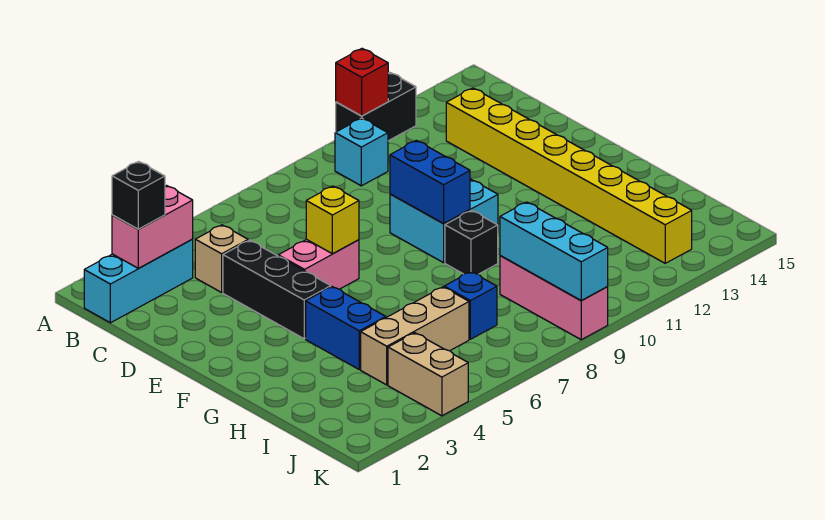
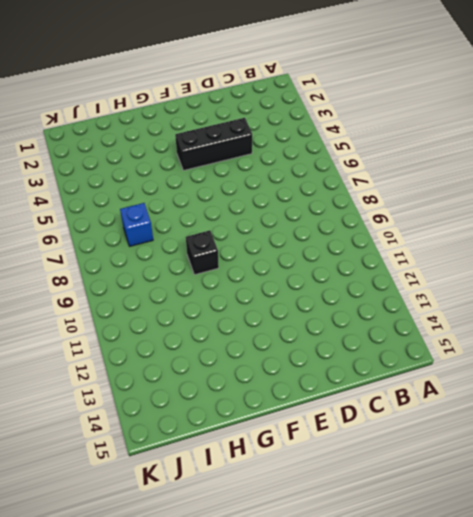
none -> black 1x2 brick [336,72,416,141]
none -> cyan 1x3 brick [84,239,193,323]
none -> cyan 1x1 brick [335,118,388,186]

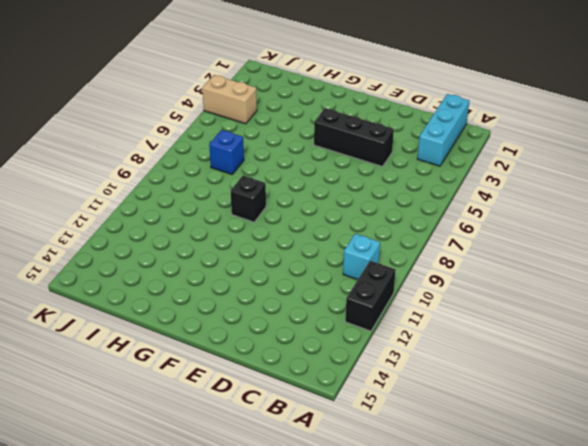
none -> tan 1x1 brick [195,225,248,292]
none -> yellow 1x8 brick [446,88,692,263]
none -> pink 1x2 brick [278,239,359,289]

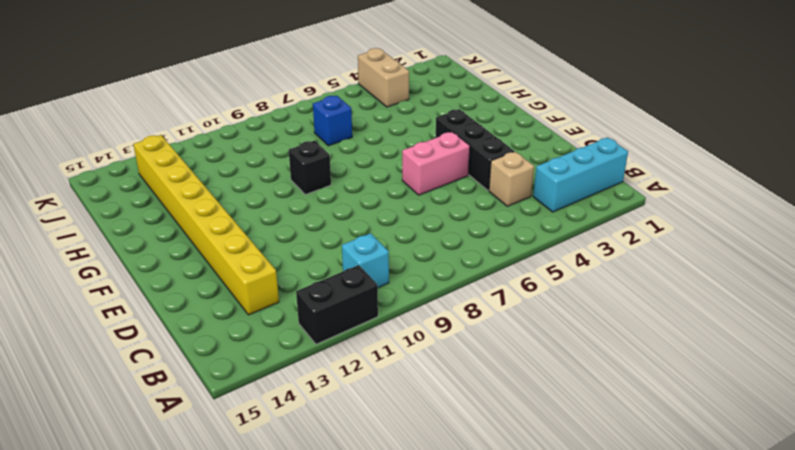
none -> cyan 2x2 brick [390,179,498,263]
none -> blue 1x2 brick [306,287,386,369]
none -> tan 1x3 brick [361,287,469,385]

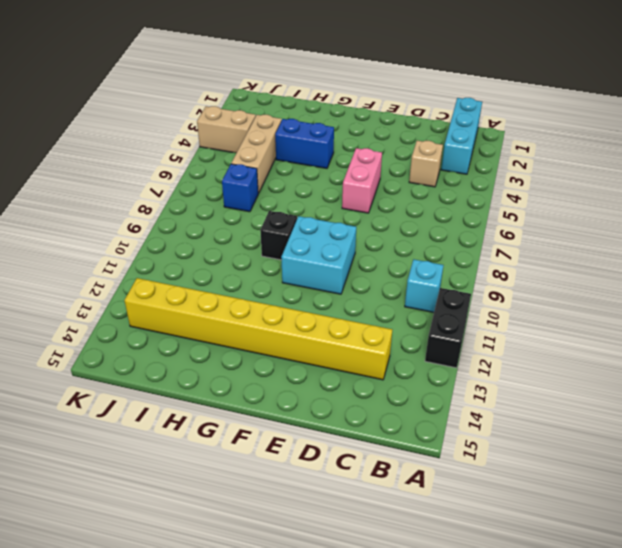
none -> black 1x3 brick [223,240,331,339]
none -> pink 1x3 brick [500,256,608,340]
none -> red 1x1 brick [336,48,388,116]

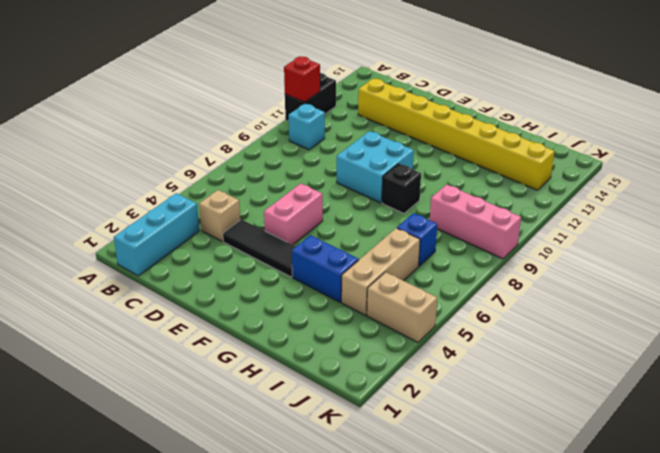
black 1x3 tile [223,219,296,277] -> black 1x3 brick [223,240,331,339]
none -> pink 1x2 brick [112,186,193,268]
none -> yellow 1x1 brick [306,186,359,254]
none -> blue 1x2 brick [390,140,470,224]

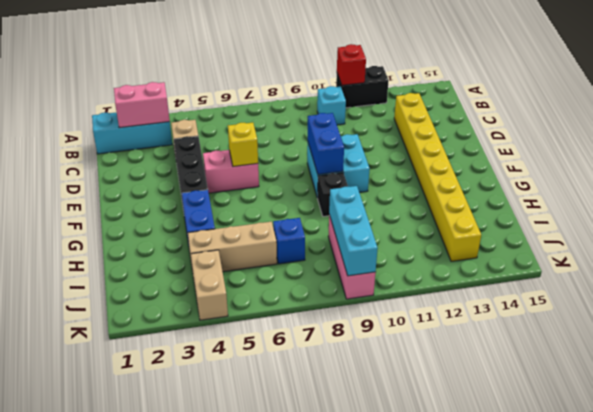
none -> black 1x1 brick [112,162,165,229]

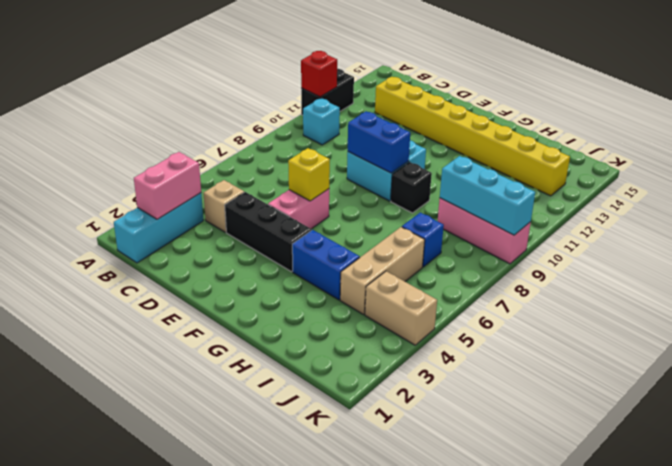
none -> black 1x1 brick [112,162,165,229]

